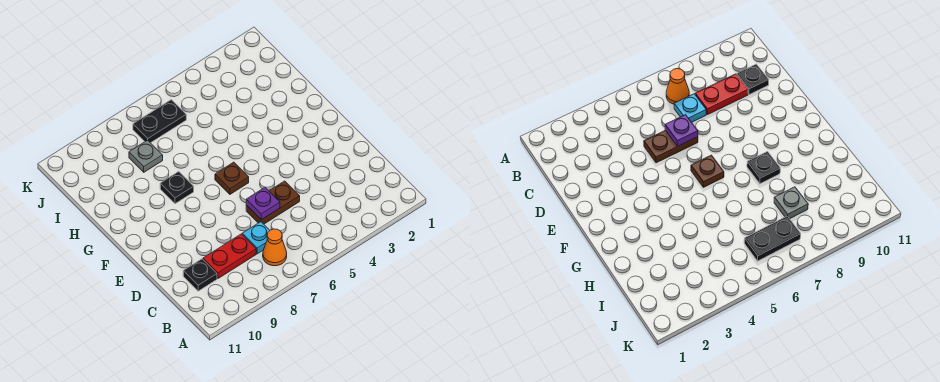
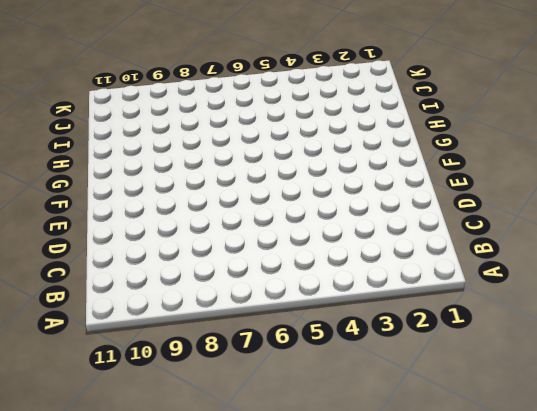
none -> orange 1x1 cone [263,229,287,266]
none -> cyan 1x1 plate [242,222,270,254]

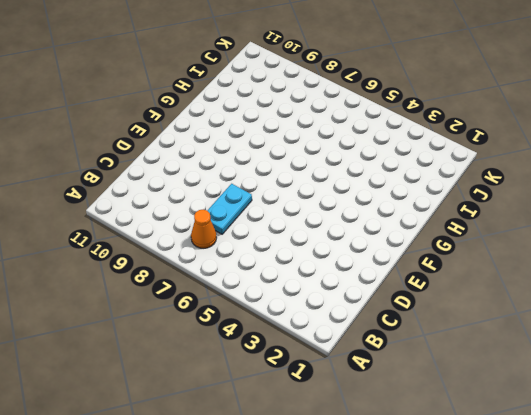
cyan 1x2 plate [207,184,252,234] -> cyan 1x1 plate [242,222,270,254]
none -> red 1x2 plate [203,234,256,278]
none -> black 1x1 plate [183,259,217,291]

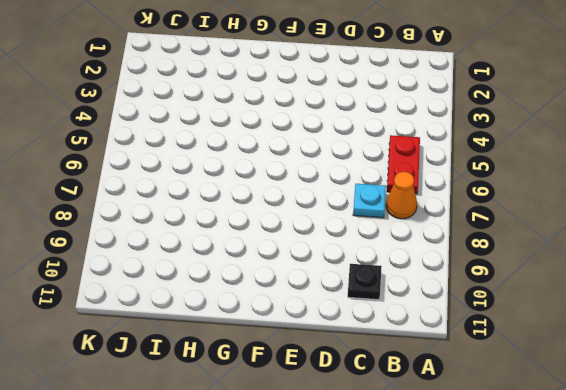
red 1x2 plate [387,135,420,194] -> red 1x2 plate moved to [203,234,256,278]
none -> brown 1x2 plate [246,181,300,224]
none -> brown 1x1 plate [215,162,249,194]

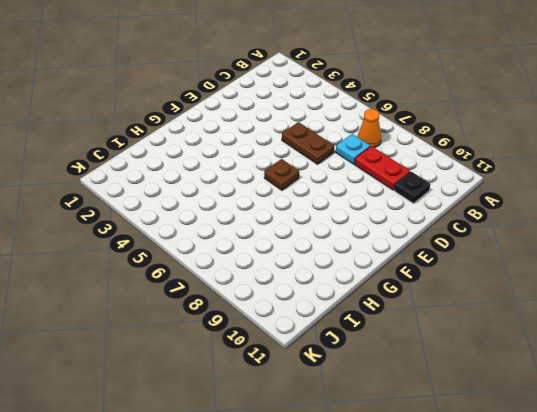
none -> black 1x1 plate [160,172,194,204]
none -> grey 1x1 plate [129,140,163,172]

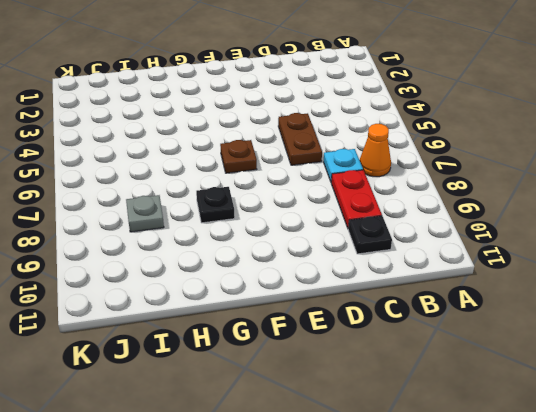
none -> black 1x2 plate [133,100,186,143]
none -> purple 1x1 plate [246,188,280,220]

